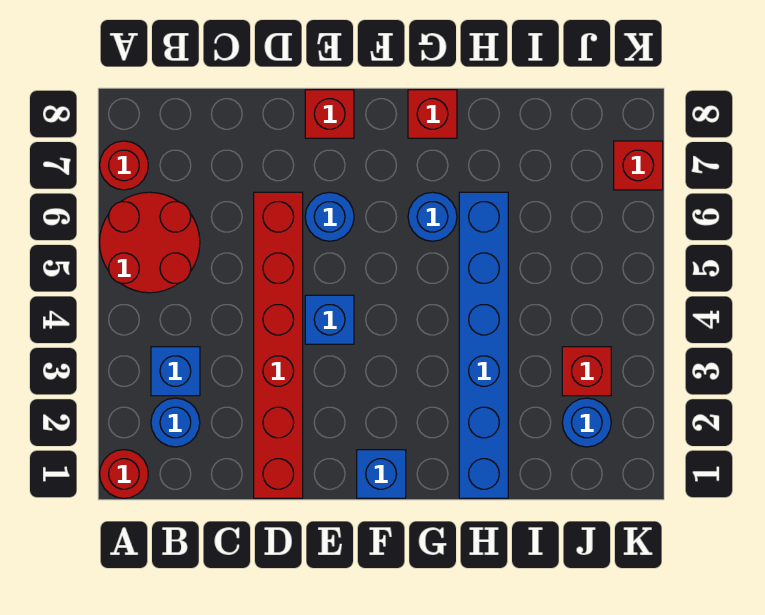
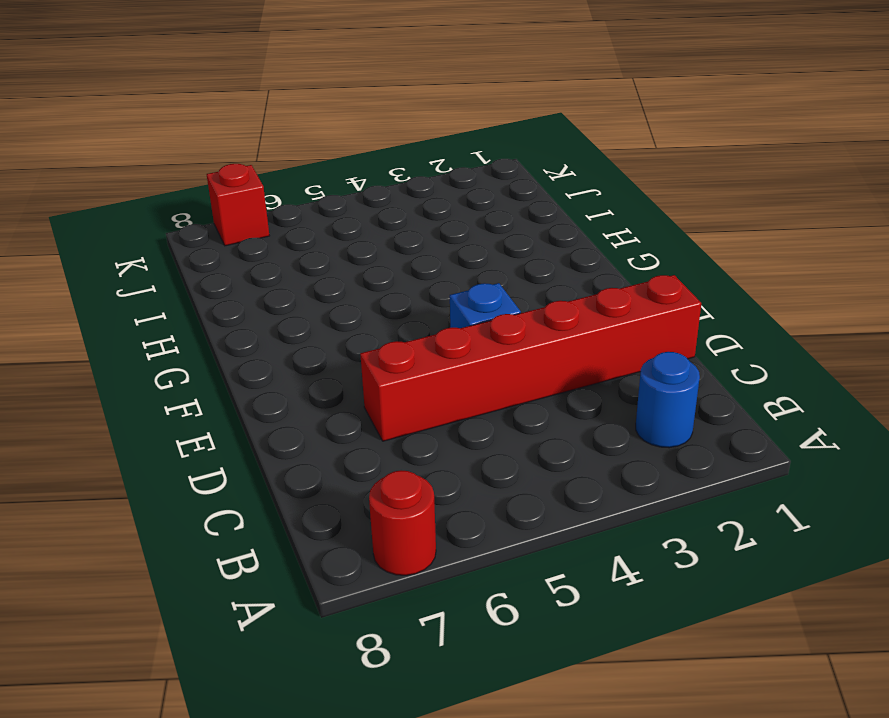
none -> red 1x1 round brick [100,450,148,498]
none -> red 2x2 round brick [100,192,200,293]
none -> blue 1x1 brick [151,347,200,396]

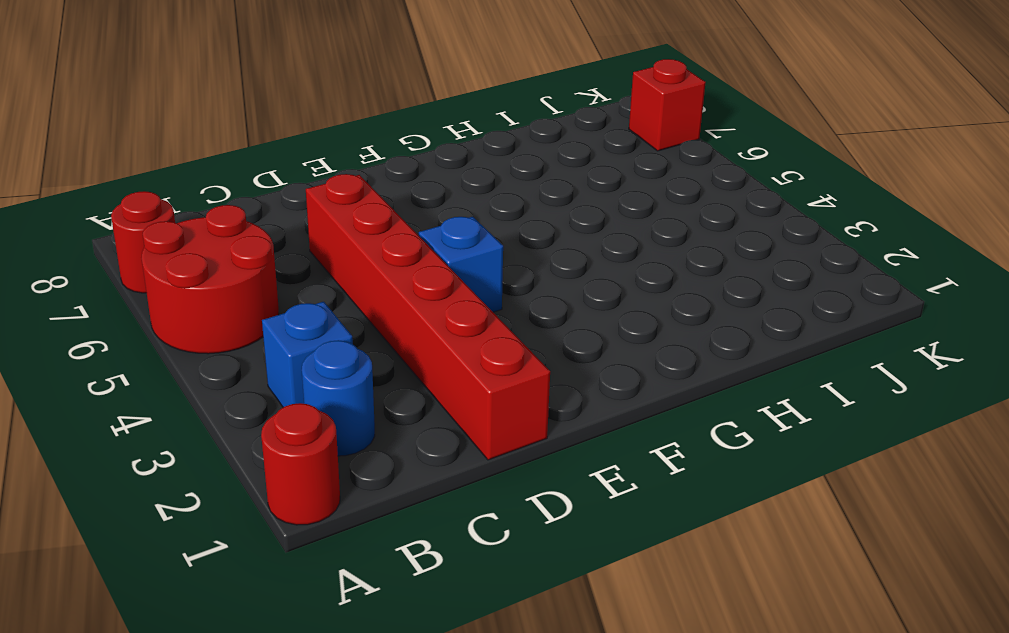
none -> blue 1x1 round brick [305,192,354,241]
none -> red 1x1 brick [305,90,354,138]
none -> blue 1x1 brick [357,450,406,498]

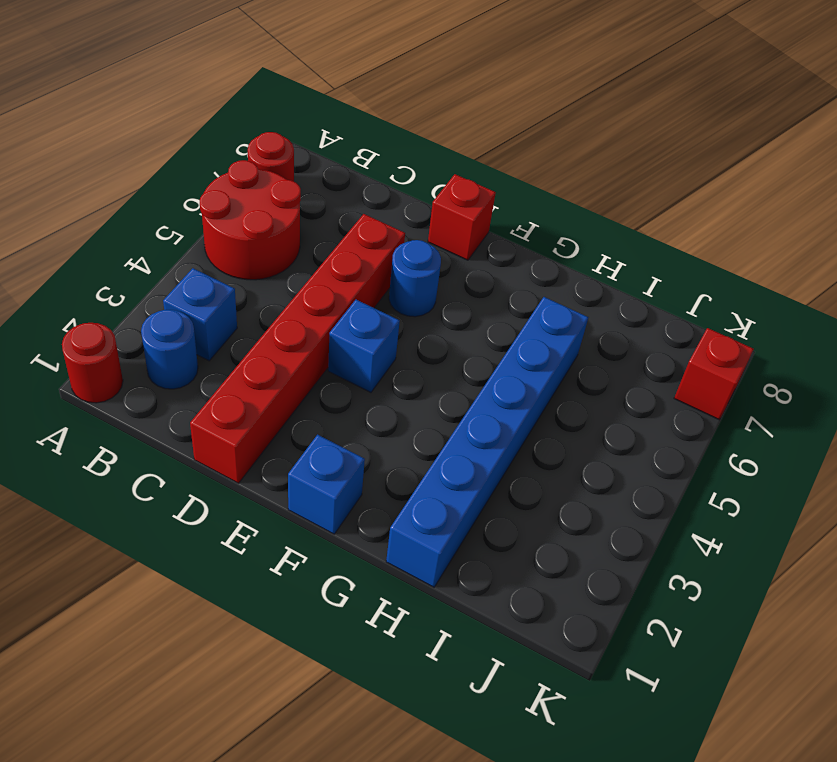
none -> blue 1x1 round brick [408,192,457,241]
none -> red 1x1 brick [408,90,457,138]
none -> blue 1x1 round brick [562,398,611,447]

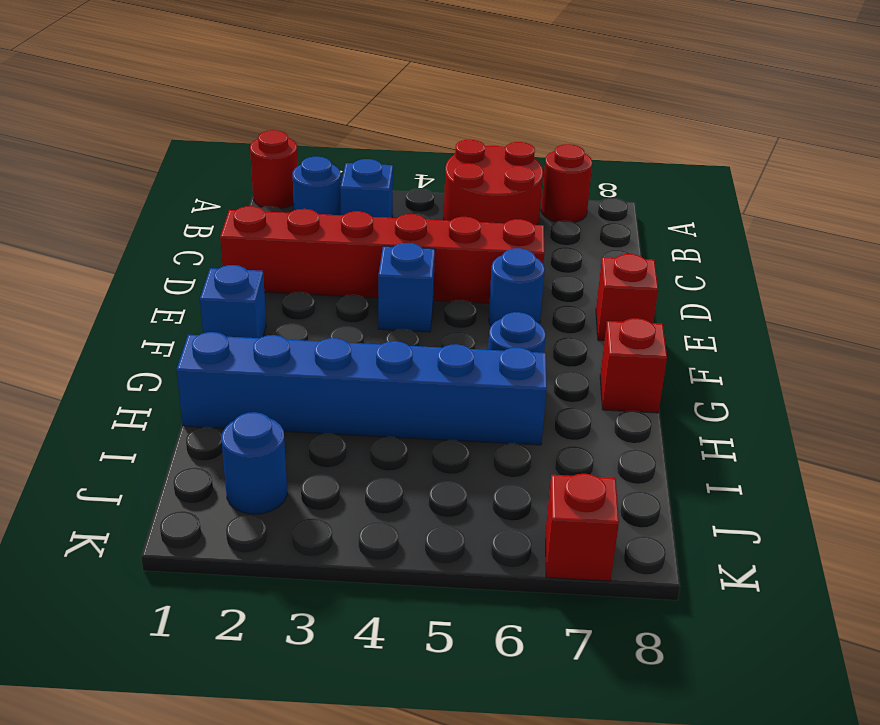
none -> red 1x1 brick [562,347,611,396]

